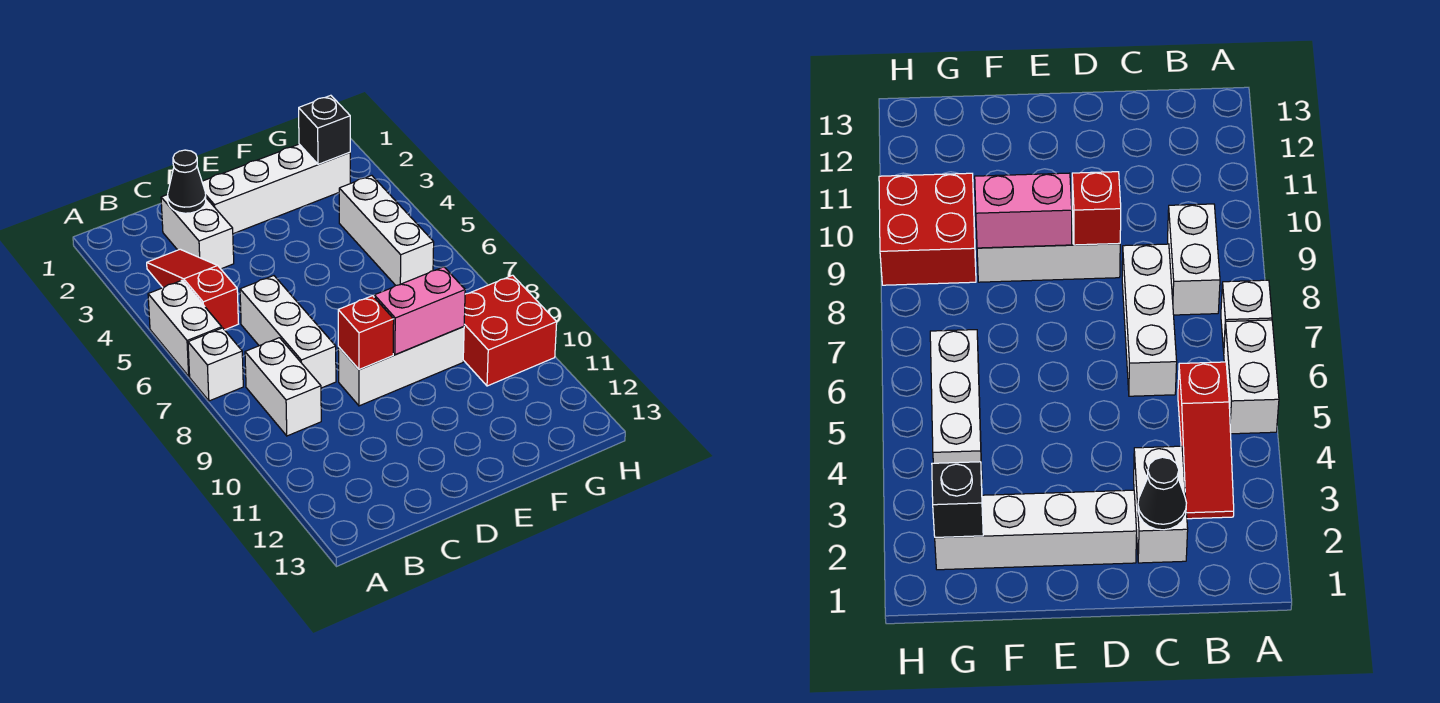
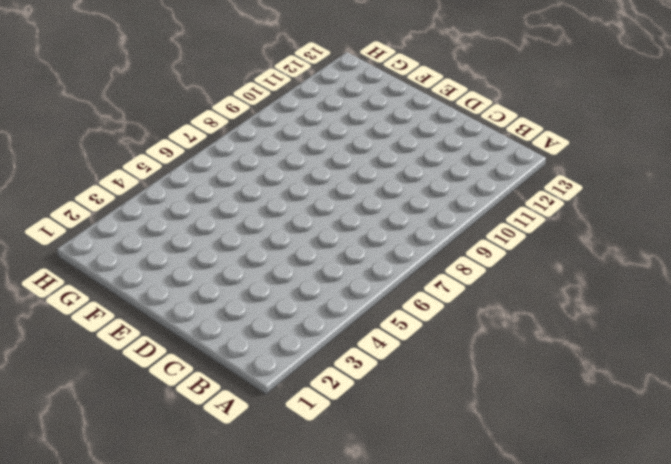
none -> white 1x2 brick [148,280,222,376]
none -> white 1x1 brick [188,328,243,401]
none -> red 1x3 slope [147,249,238,330]

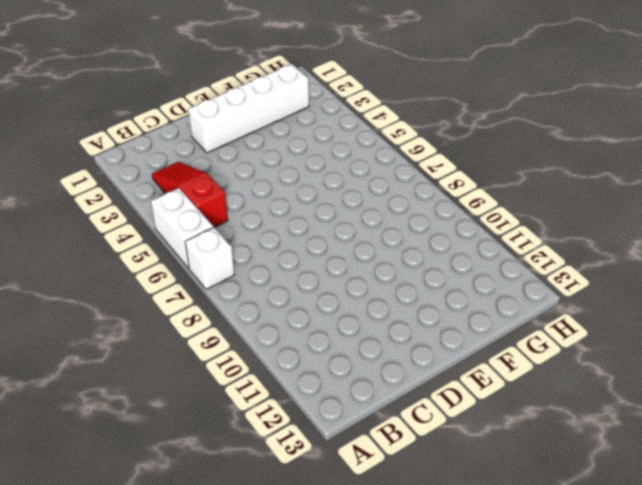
none -> white 1x2 brick [245,338,321,436]
none -> white 1x2 brick [161,195,234,269]
none -> white 1x3 brick [240,276,336,388]

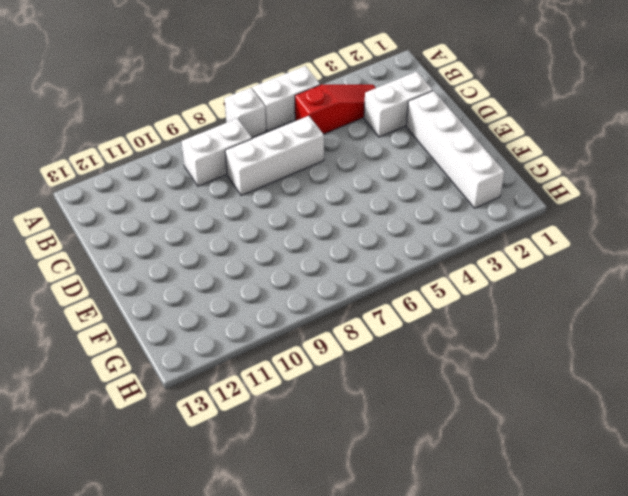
none -> white 1x3 brick [338,327,464,406]
none -> white 1x3 brick [339,175,434,285]
none -> red 2x2 brick [463,275,557,386]

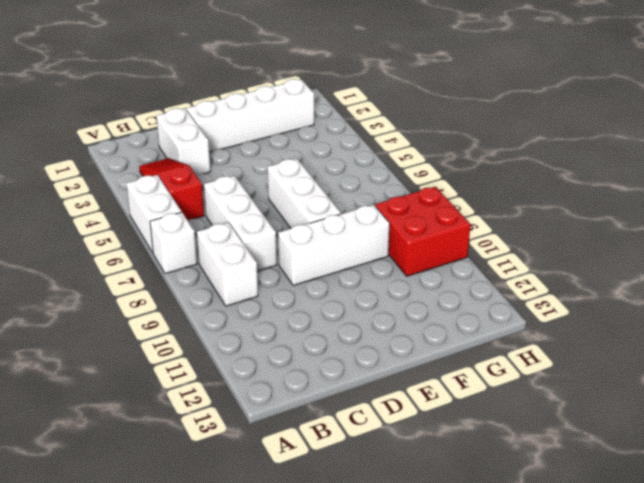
white 1x3 brick [268,159,341,228] -> white 1x3 brick moved to [339,175,434,285]
none -> black 1x1 cone [168,150,206,213]
none -> red 1x1 brick [338,296,394,370]
none -> pink 1x2 brick [374,267,465,355]

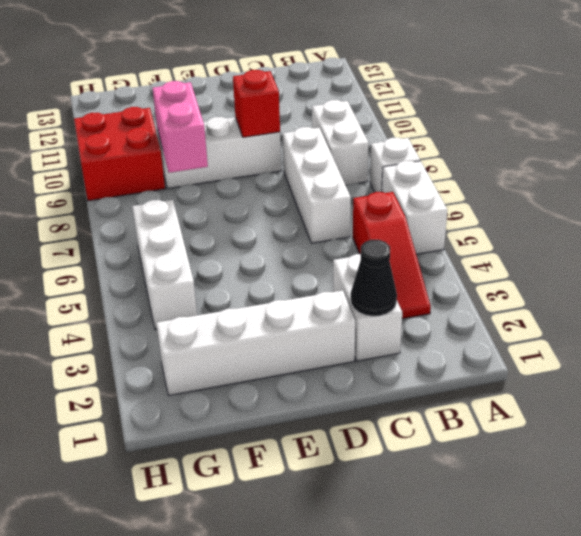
pink 1x2 brick [153,81,208,173] -> pink 1x2 brick turned to [374,267,465,355]
none -> black 1x1 brick [299,95,350,164]

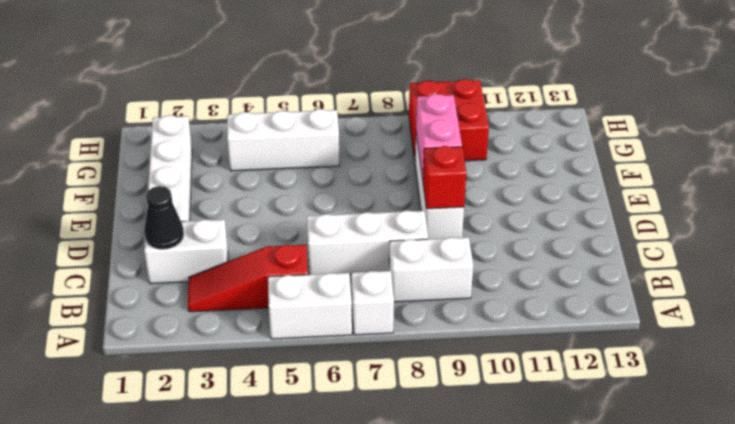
none -> black 1x1 brick [299,95,350,164]

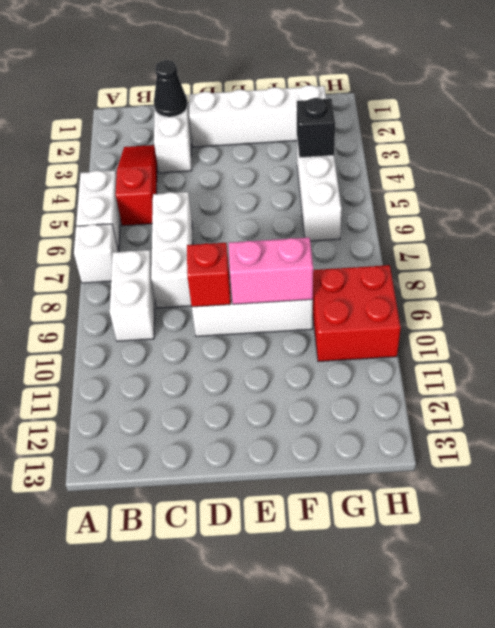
black 1x1 brick [297,98,335,158] -> black 1x1 brick moved to [299,95,350,164]

